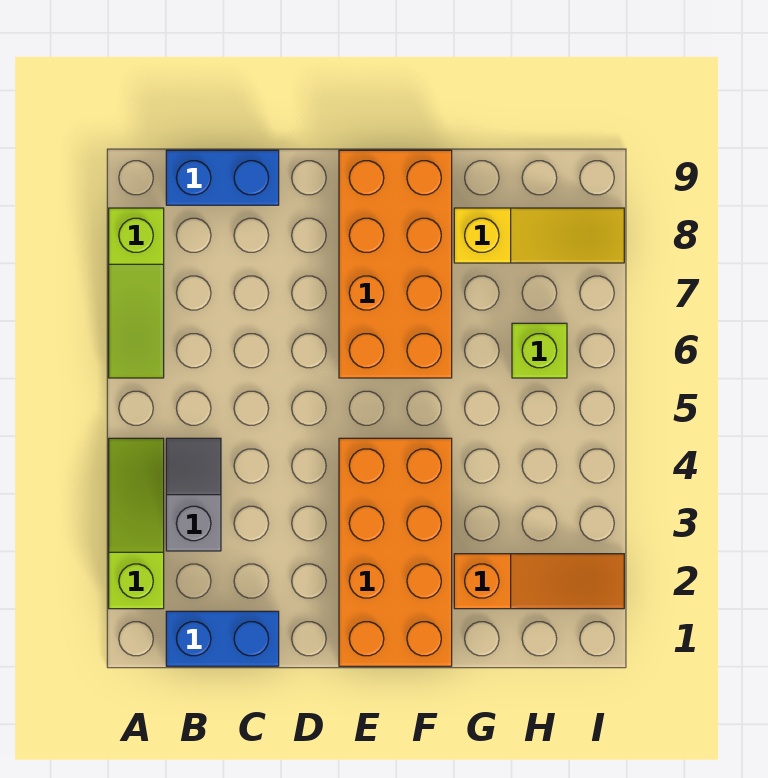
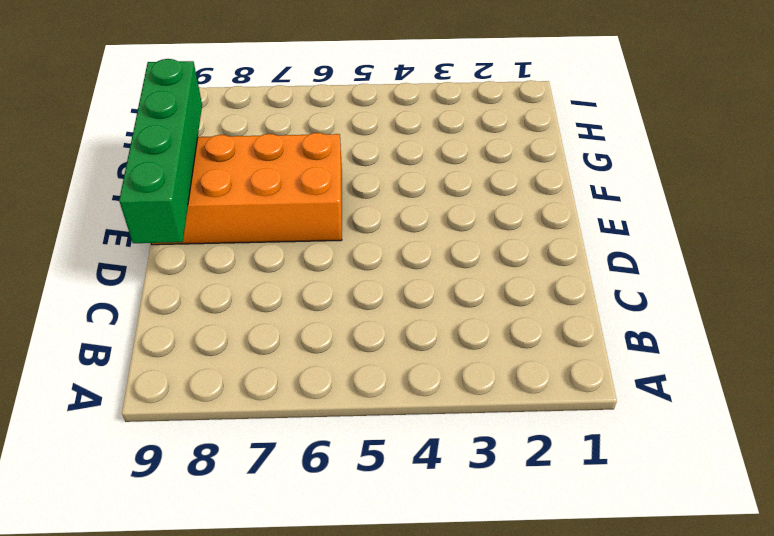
green 1x4 brick [119,59,202,243] -> none
none -> lime 1x3 slope [109,438,164,609]
none -> lime 1x3 slope [109,208,164,378]

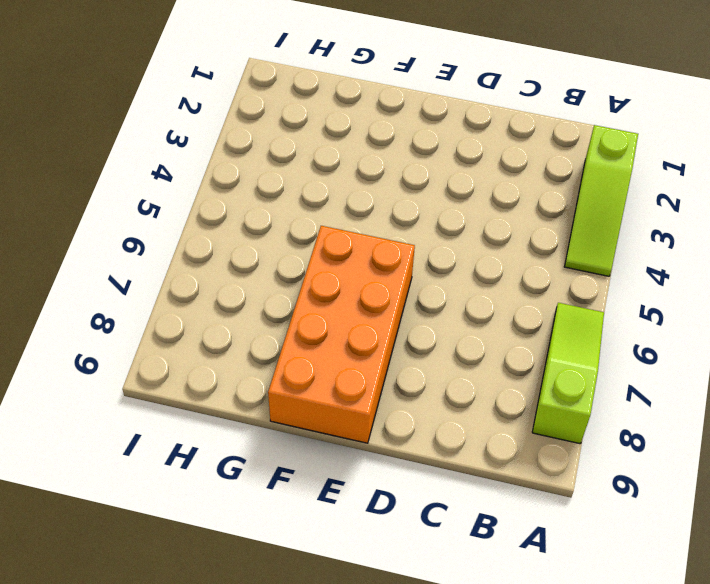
none -> blue 1x2 brick [166,611,279,666]
none -> grey 1x2 slope [166,438,221,551]

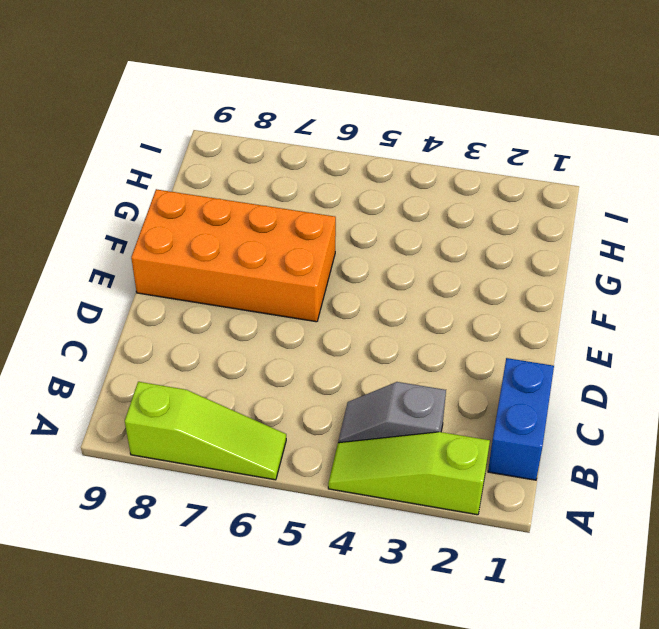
none -> blue 1x2 brick [166,150,279,205]
none -> orange 2x4 brick [339,438,452,666]

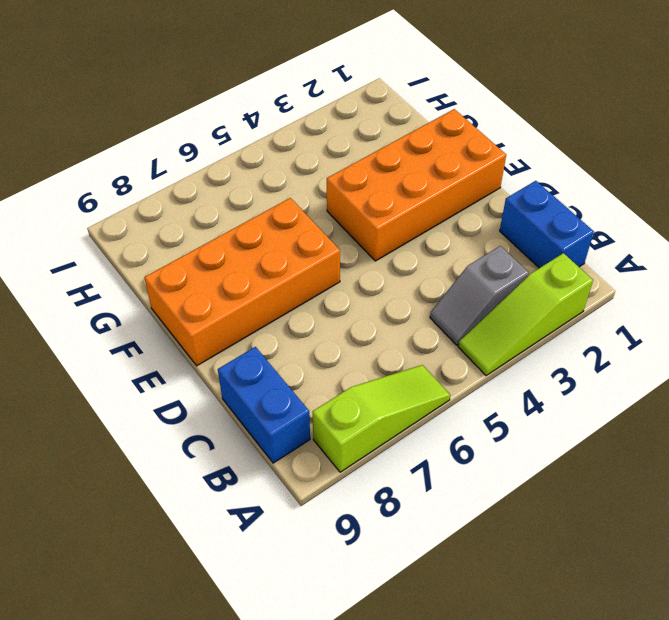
none -> orange 1x3 slope [454,554,624,609]
none -> yellow 1x3 slope [454,208,624,263]

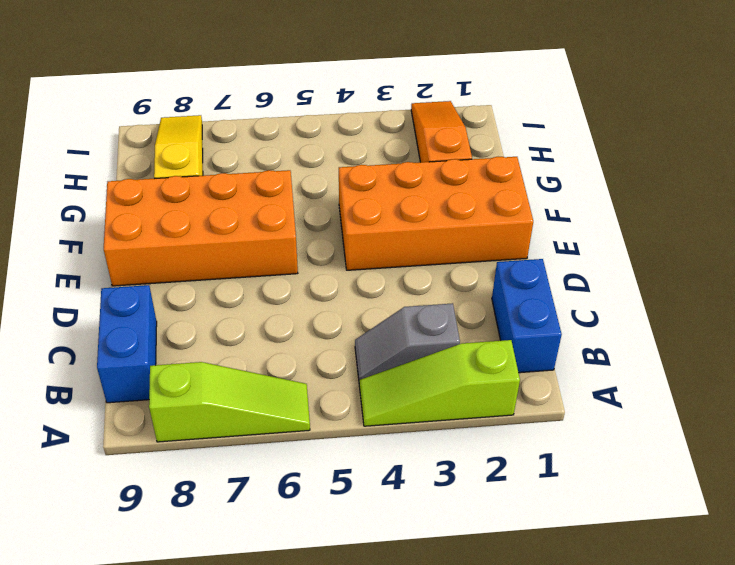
none -> lime 1x1 brick [512,323,567,378]

